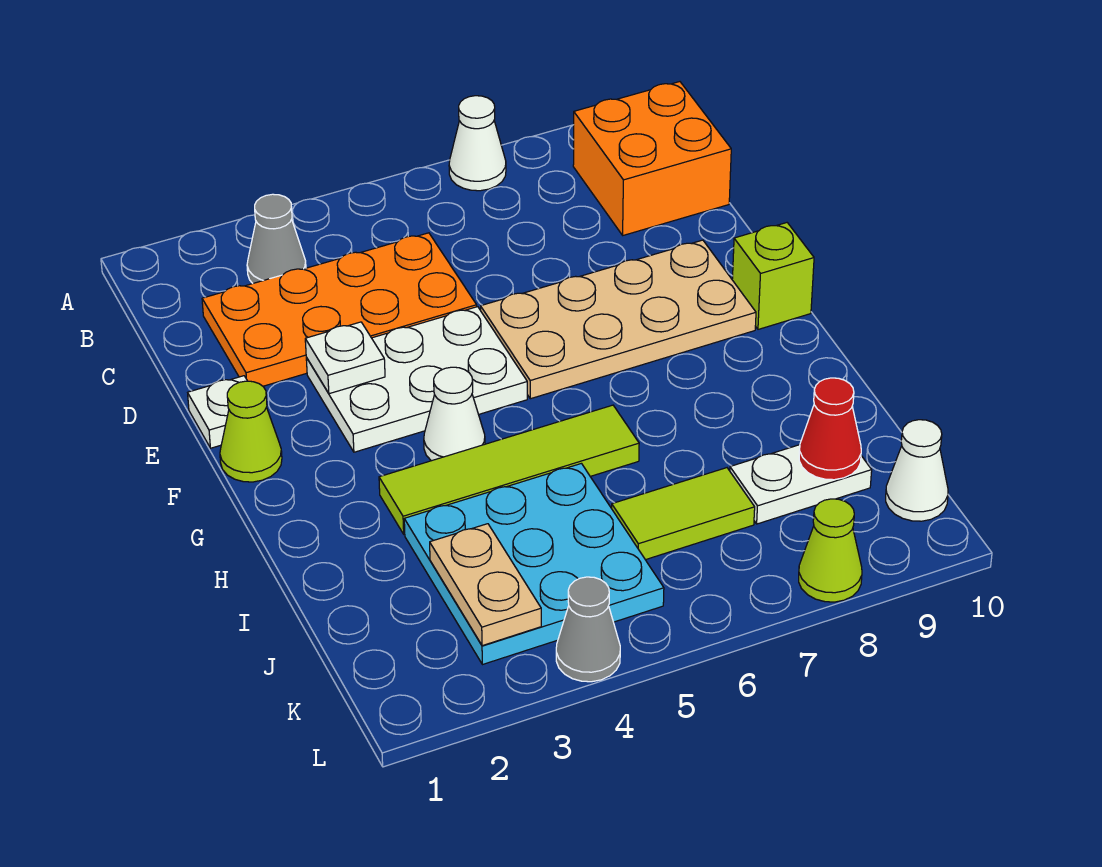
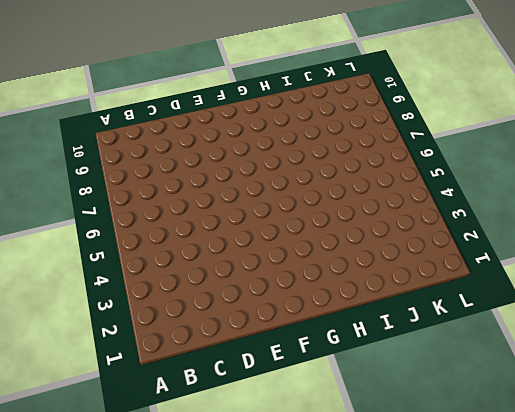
none -> white 1x1 cone [449,96,506,191]
none -> grey 1x1 cone [247,194,306,283]
none -> orange 2x2 brick [573,82,731,235]

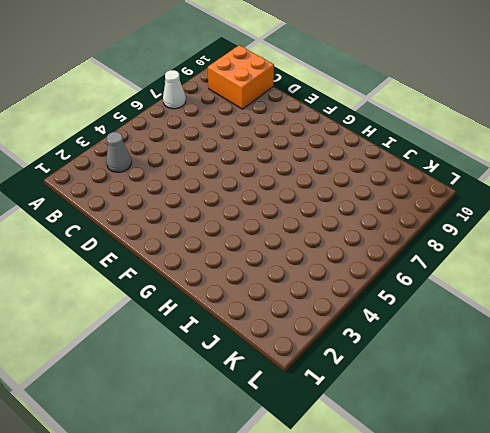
none -> orange 2x4 plate [202,233,477,386]
none -> white 1x1 plate [188,376,247,448]
none -> white 2x3 plate [306,307,527,452]

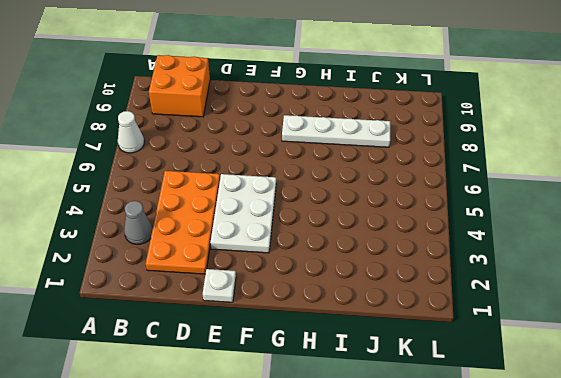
white 1x4 plate [282,115,390,147] -> white 1x2 plate [730,445,872,524]
none -> tan 2x4 plate [481,240,756,399]
none -> lime 1x1 cone [220,381,282,482]
none -> lime 1x1 brick [732,223,814,329]

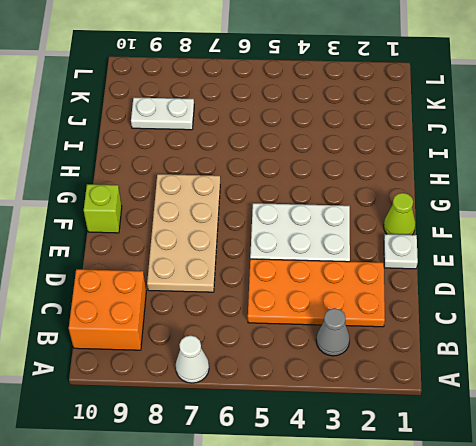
tan 2x4 plate [147,174,220,292] -> tan 2x4 plate turned to [481,240,756,399]
none -> white 1x1 cone [424,367,485,461]
none -> lime 1x4 tile [379,405,639,534]
none -> cyan 3x3 plate [404,463,664,665]

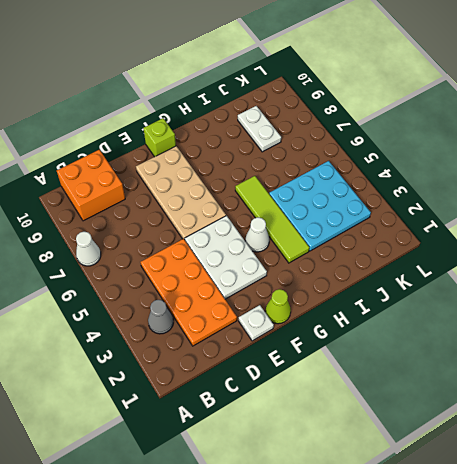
none -> lime 1x2 tile [612,468,755,560]
none -> white 1x1 cone [886,420,948,521]
none -> grey 1x1 cone [556,577,620,682]

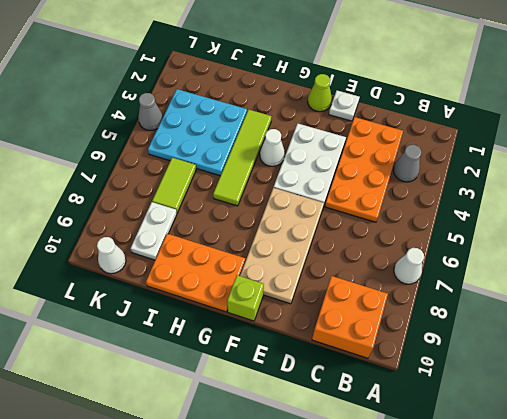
orange 2x3 plate [146,234,245,312] -> none
none -> lime 1x1 cone [799,499,862,602]
none -> white 1x1 plate [305,322,385,394]
none -> tan 1x2 plate [430,524,541,646]

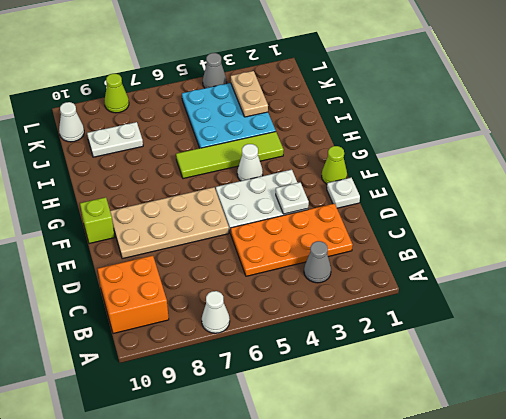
none -> lime 1x2 tile [612,468,755,560]
none -> red 1x1 cone [799,378,861,480]

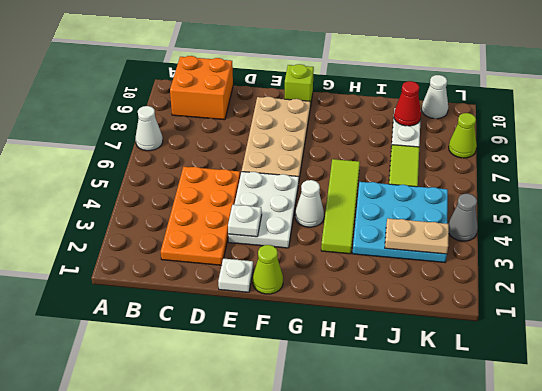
none -> grey 1x1 cone [247,194,306,283]

